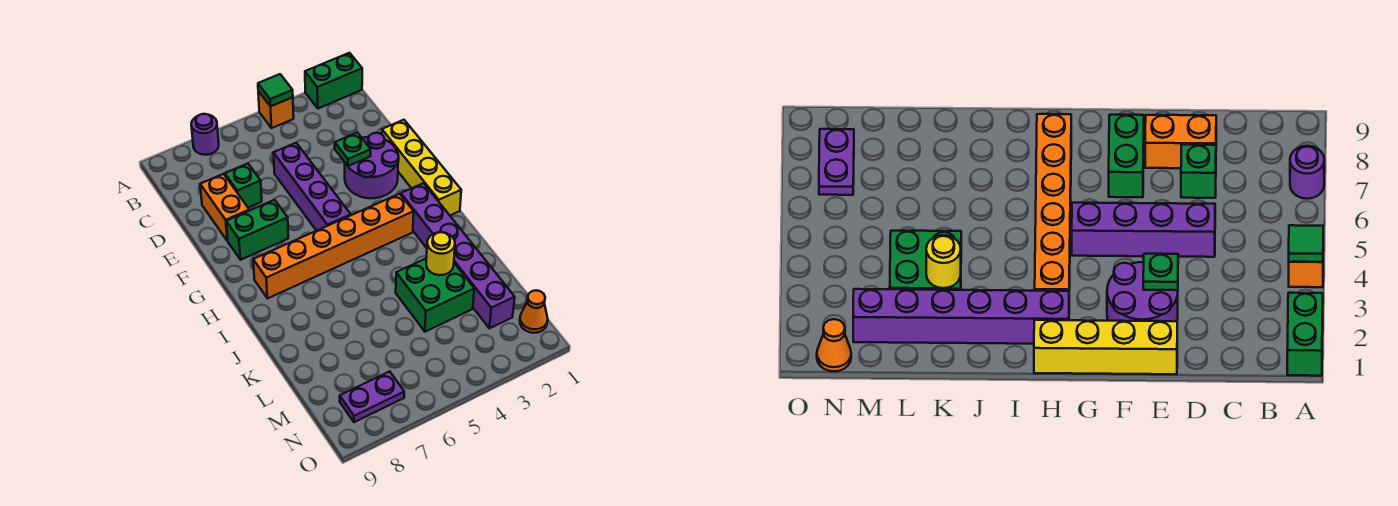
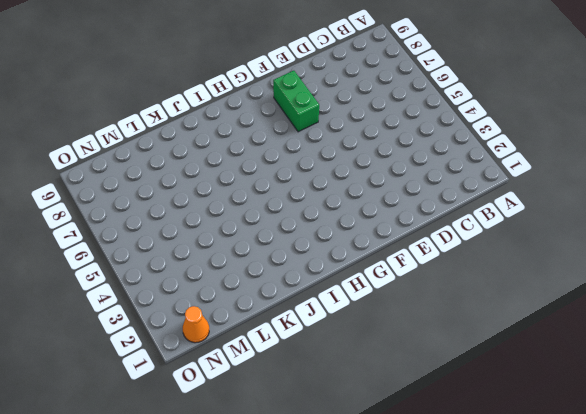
none -> green 1x2 brick [305,53,362,108]
none -> orange 1x1 brick [258,91,294,128]
none -> purple 1x1 round brick [191,114,219,155]

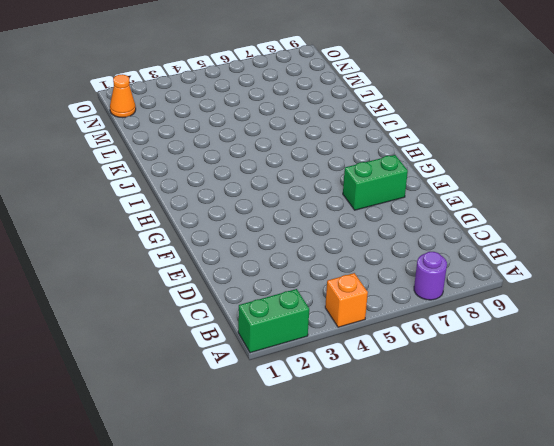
none -> purple 1x4 brick [274,143,351,231]
none -> green 1x1 brick [225,164,262,208]
none -> orange 1x2 brick [200,174,249,241]

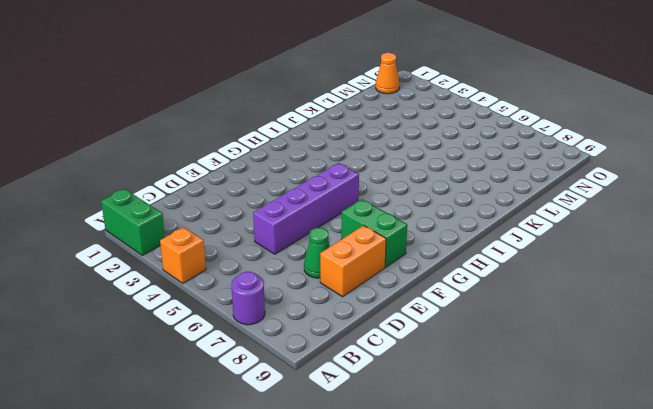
green 1x1 cone [304,228,330,278] -> green 1x1 brick [225,164,262,208]
none -> yellow 1x4 brick [382,120,461,215]
none -> purple 2x2 round brick [345,133,399,198]
none -> purple 1x6 brick [401,183,515,328]

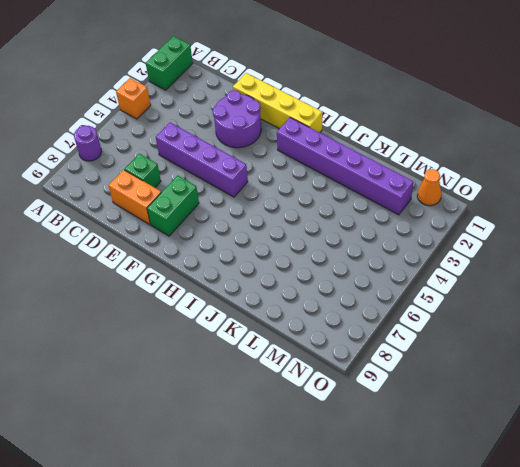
none -> orange 1x6 brick [253,194,414,298]
none -> green 2x2 brick [396,259,474,332]
none -> purple 1x2 plate [340,371,404,422]

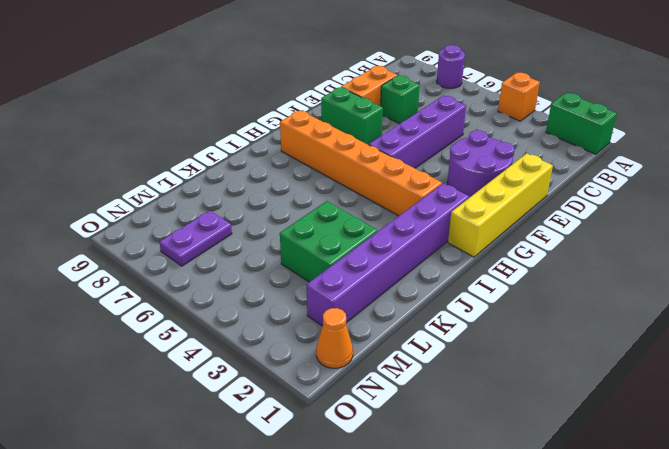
purple 1x2 plate [159,211,232,266] -> purple 1x2 plate turned to [340,371,404,422]
none -> green 1x1 tile [258,74,293,106]
none -> green 1x1 plate [335,133,371,166]
none -> yellow 1x1 round brick [426,232,455,275]

